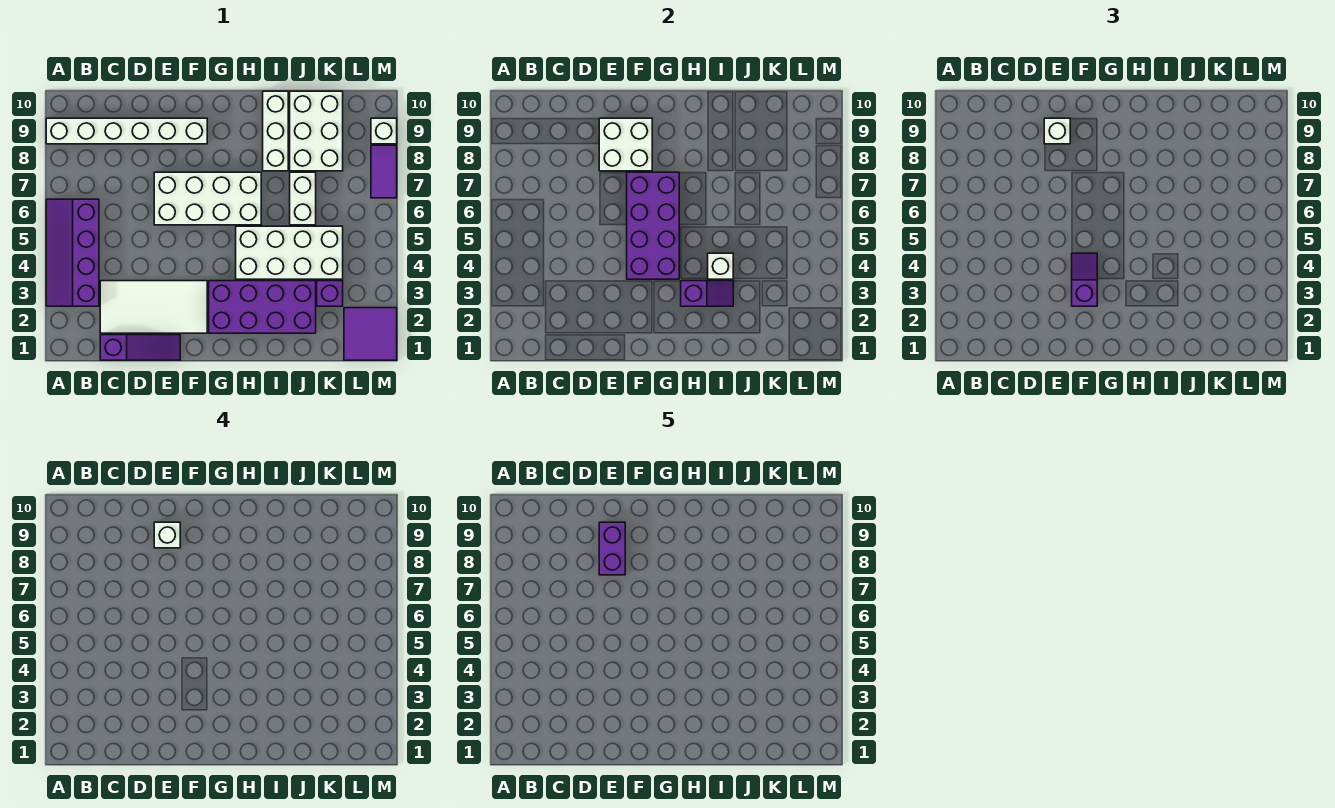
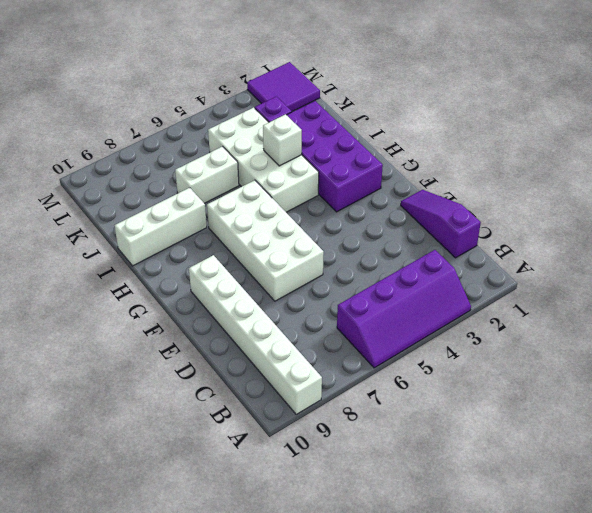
none -> white 2x4 tile [100,281,207,333]
none -> white 2x3 brick [290,91,343,171]
none -> purple 1x2 tile [371,145,397,198]

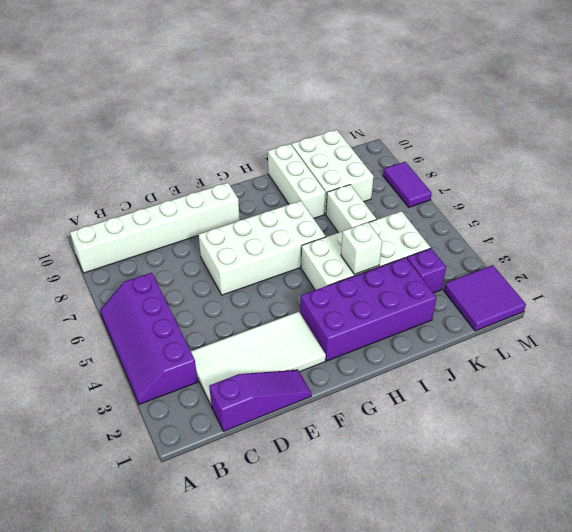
none -> white 1x1 brick [371,118,397,144]
none -> white 2x2 brick [599,118,652,171]
none -> purple 2x4 brick [627,172,679,279]

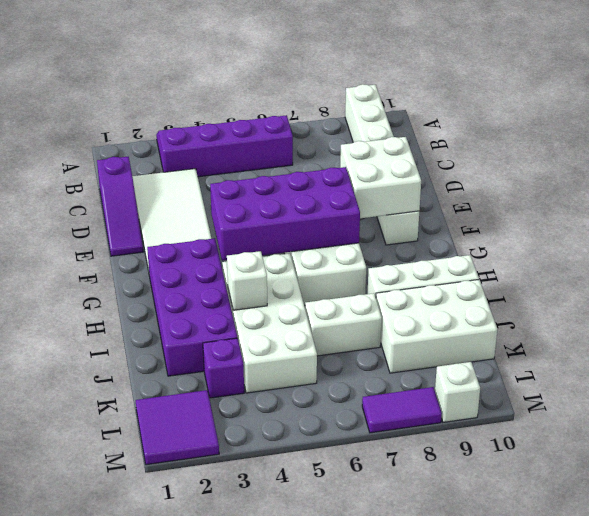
none -> purple 1x2 slope [681,281,733,306]
none -> white 1x1 brick [1044,118,1070,144]
none -> purple 1x2 slope [1072,253,1097,306]

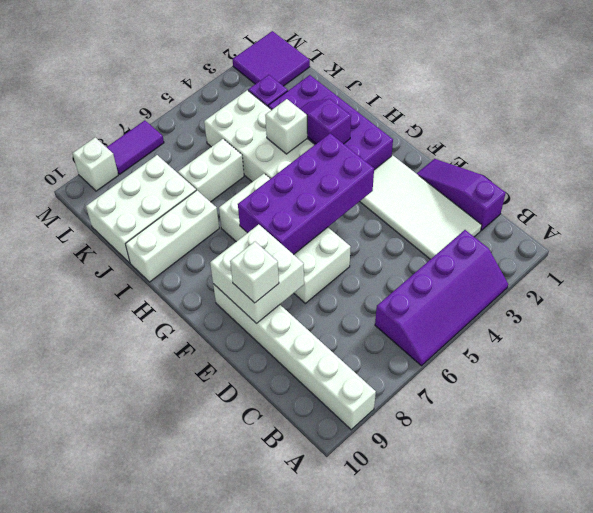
none -> purple 1x2 slope [1072,253,1097,306]
none -> white 1x1 brick [154,522,180,548]
none -> purple 1x2 brick [599,522,625,575]

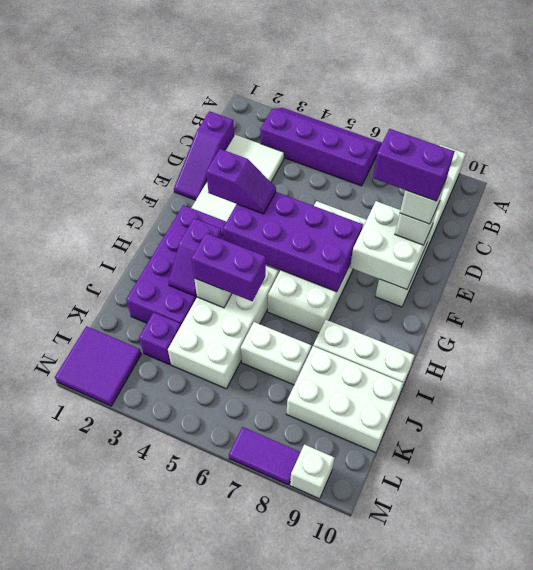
purple 1x2 brick [191,233,266,301] -> none

